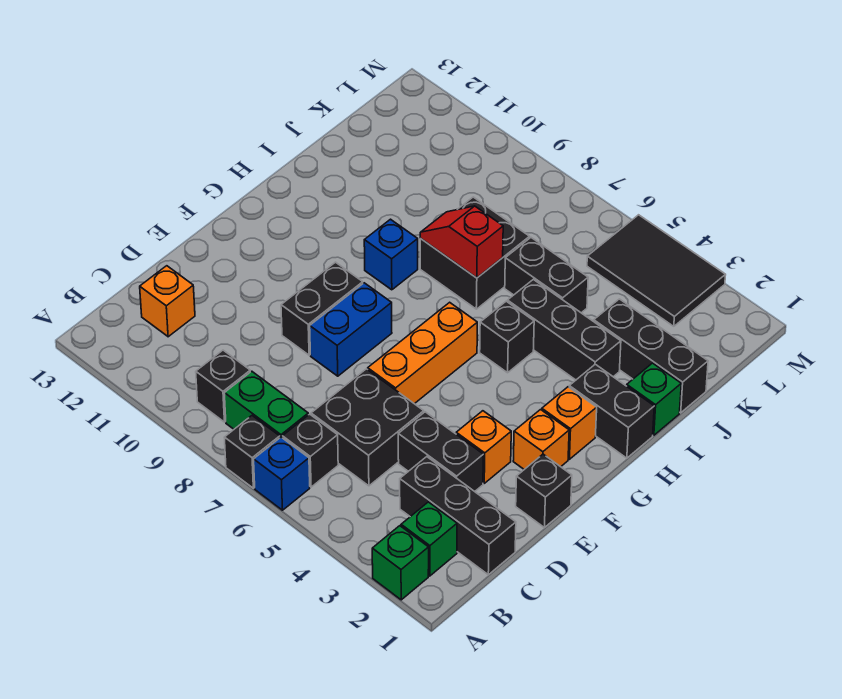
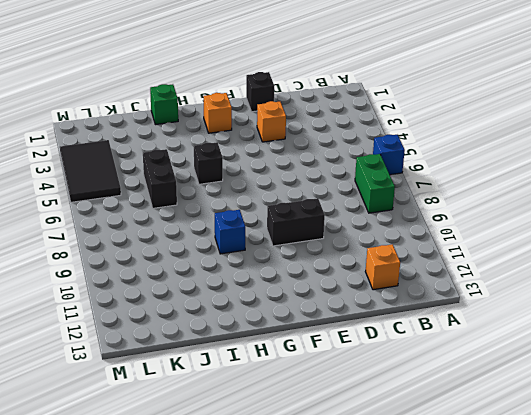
none -> green 1x1 brick [372,526,429,600]
none -> black 1x1 brick [224,416,280,488]
none -> green 1x1 brick [401,502,457,576]

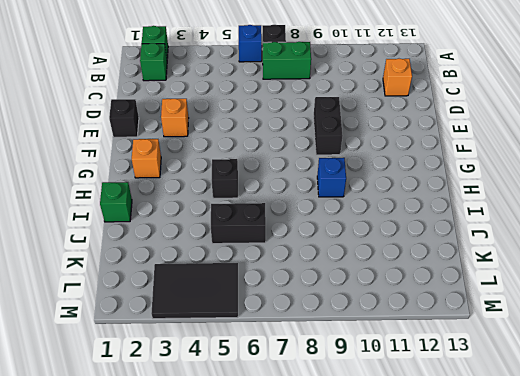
none -> black 1x1 brick [282,414,338,487]
none -> black 1x1 brick [196,350,250,422]
none -> black 1x3 brick [400,457,516,575]

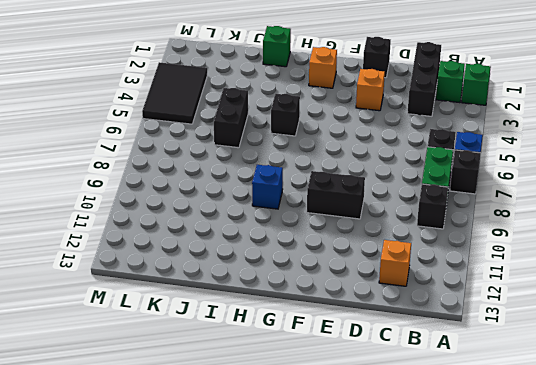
none -> black 2x2 brick [311,369,424,486]
none -> black 1x2 brick [398,412,483,491]
none -> orange 1x3 brick [368,302,477,404]

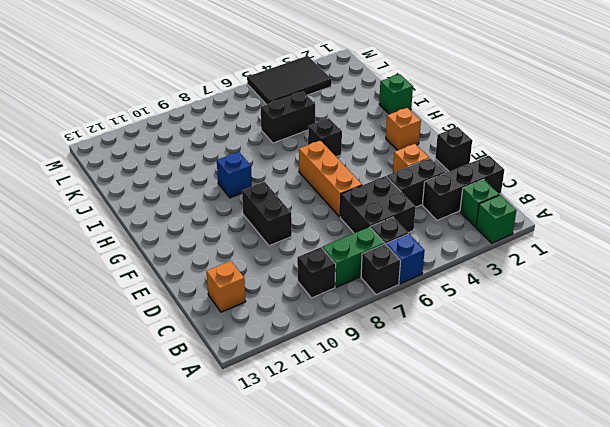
none -> blue 1x2 brick [310,283,392,376]
none -> orange 1x1 brick [513,410,569,469]
none -> black 1x2 brick [569,364,654,458]

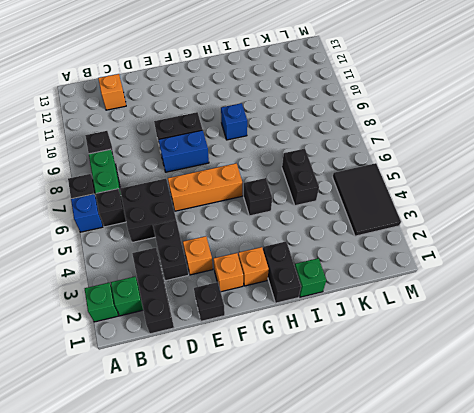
none -> black 1x3 brick [507,279,621,380]
none -> black 2x2 brick [420,197,530,309]
none -> black 1x3 brick [594,299,708,413]

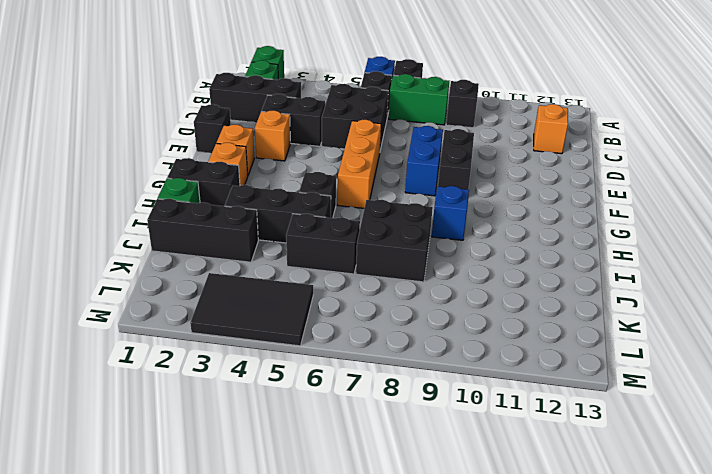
none -> red 1x2 slope [420,206,503,278]

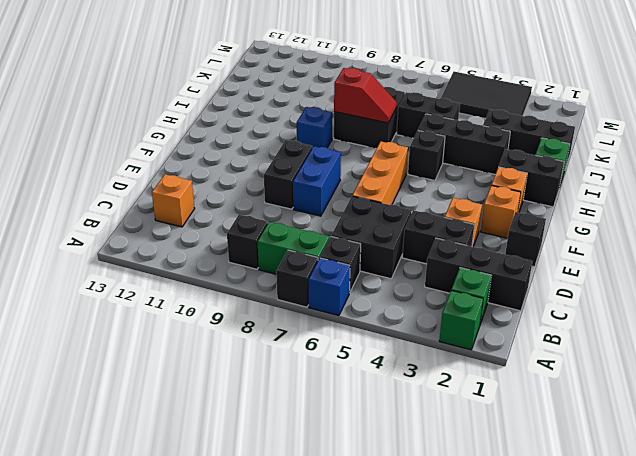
red 1x2 slope [334,68,397,123] -> red 1x2 slope turned to [420,206,503,278]

